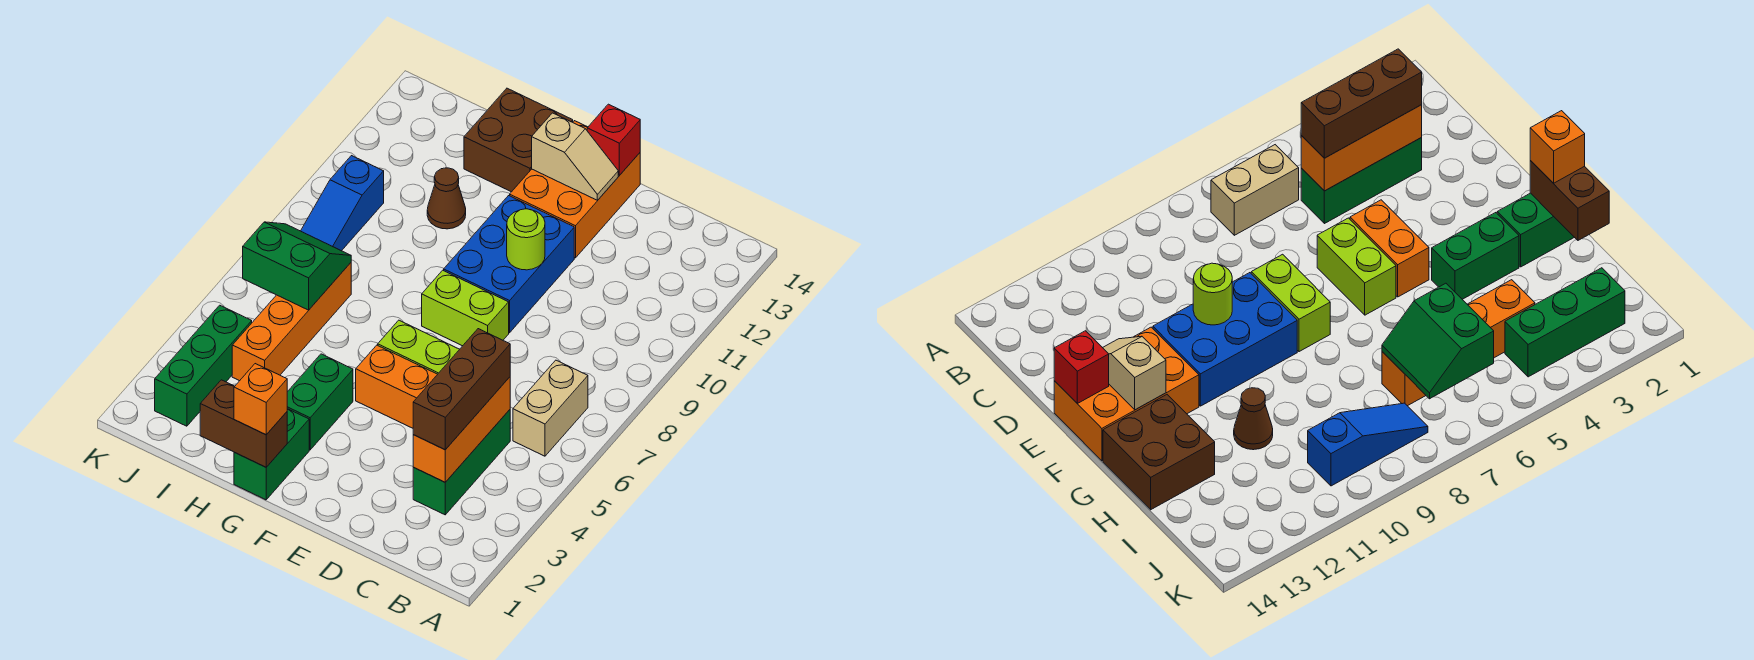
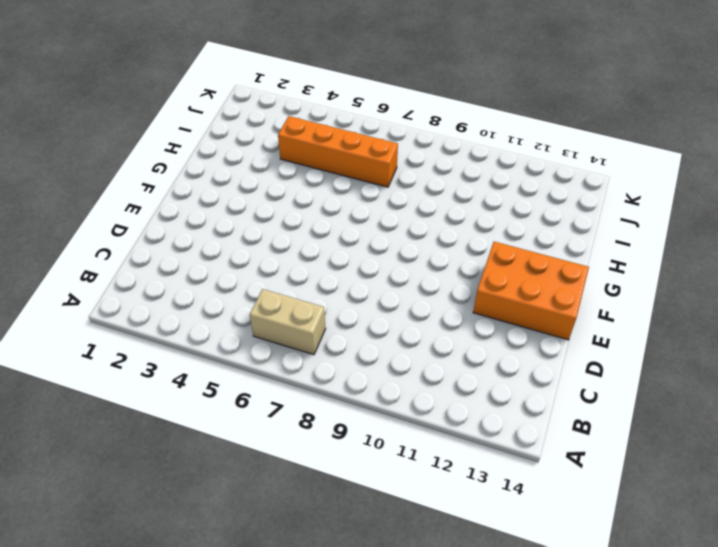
none -> green 1x3 brick [413,410,510,515]
none -> orange 1x2 brick [356,345,438,428]
none -> lime 1x2 brick [378,320,460,374]

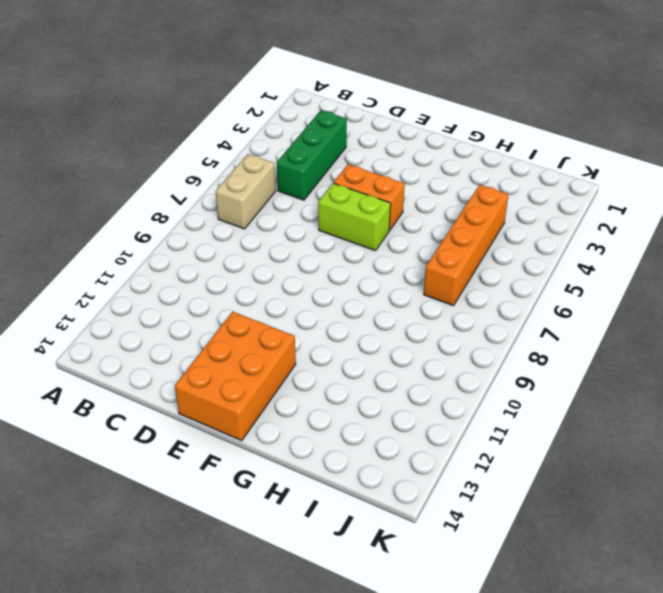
none -> lime 1x2 brick [422,270,509,346]
none -> blue 2x3 brick [444,196,574,333]
none -> green 1x2 brick [234,409,309,500]

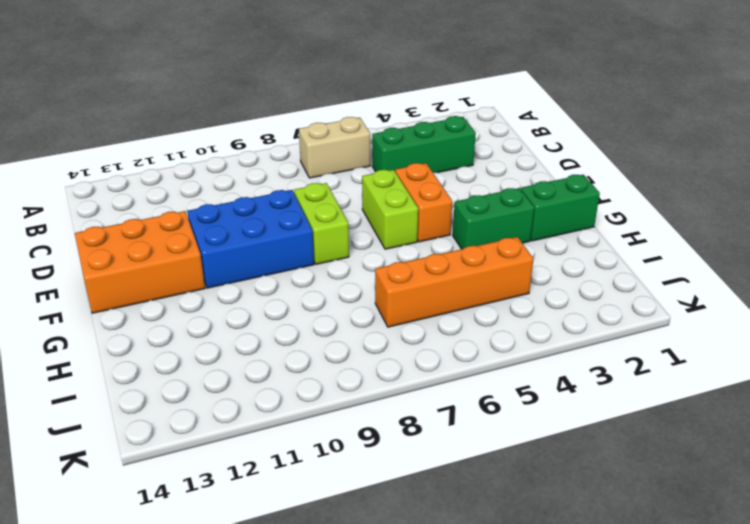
none -> brown 2x2 brick [464,88,573,192]
none -> brown 1x1 cone [427,168,466,229]
none -> green 1x3 brick [155,305,252,426]

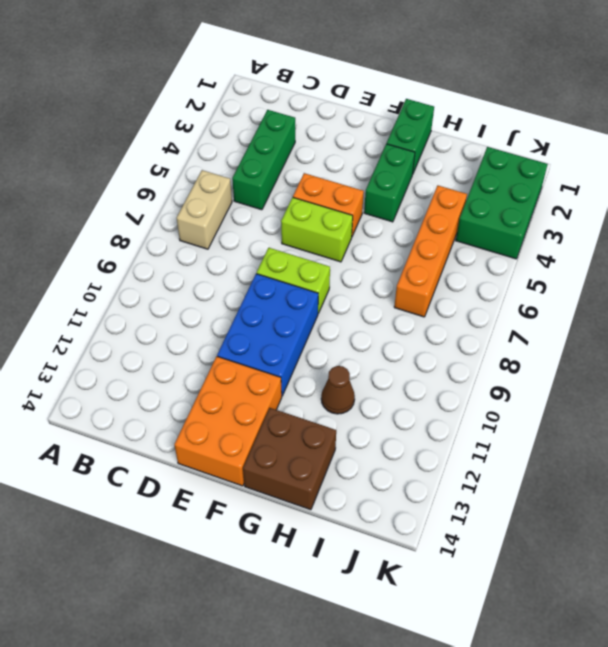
green 2x3 brick [456,147,548,259] -> green 1x3 brick [155,305,252,426]
none -> blue 1x3 slope [301,156,384,251]
none -> orange 1x3 brick [413,377,510,482]
none -> lime 1x1 round brick [507,209,545,270]

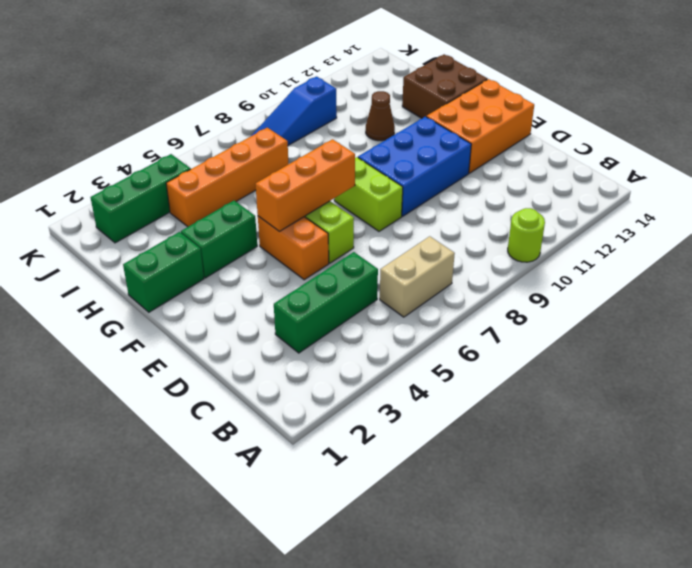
lime 1x1 round brick [508,208,545,262] -> lime 1x1 round brick moved to [507,209,545,270]
orange 1x3 brick [255,139,355,231] -> orange 1x3 brick moved to [413,377,510,482]
none -> tan 1x2 slope [532,113,618,200]
none -> red 1x1 brick [587,104,640,176]
none -> brown 1x2 brick [200,380,287,467]

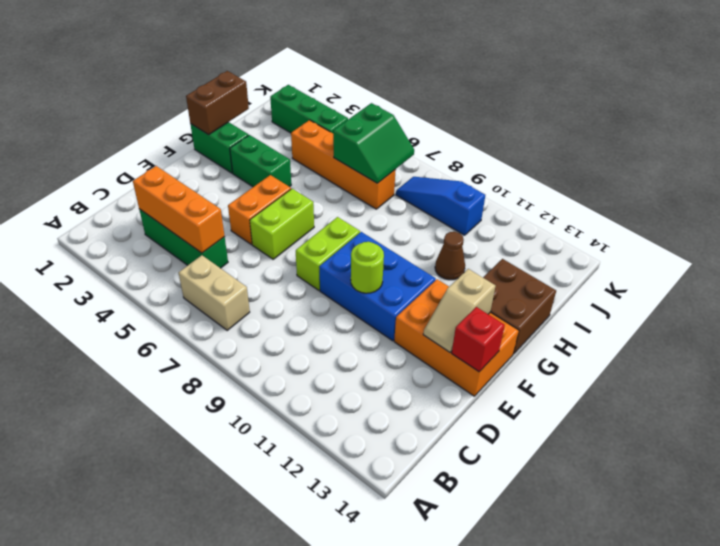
none -> brown 1x3 brick [413,329,510,450]
none -> orange 1x1 brick [234,364,287,435]

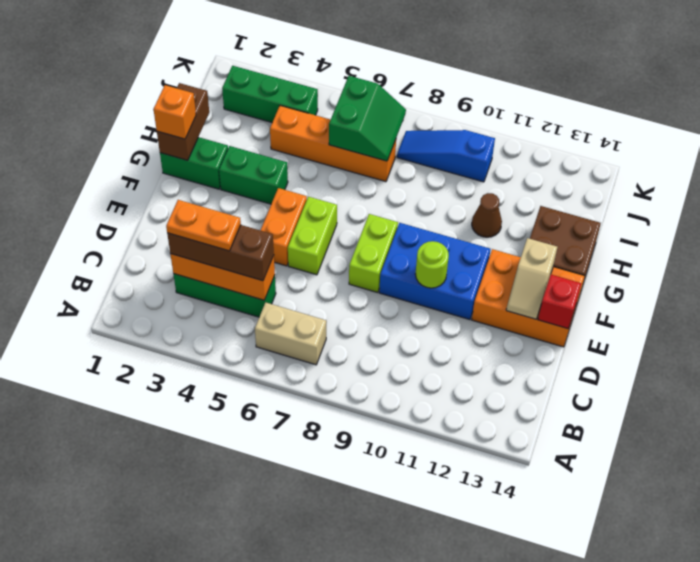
orange 1x2 plate [166,200,241,251] -> none

